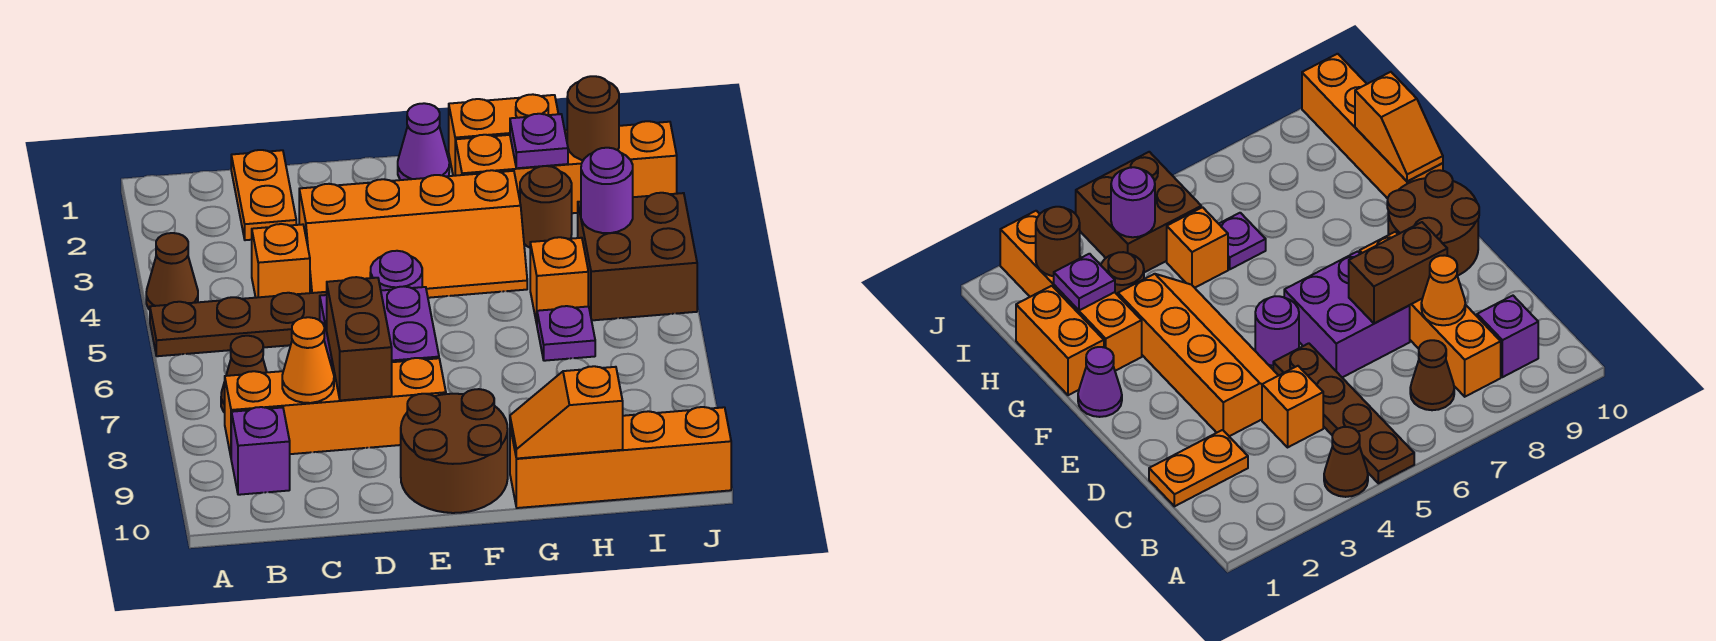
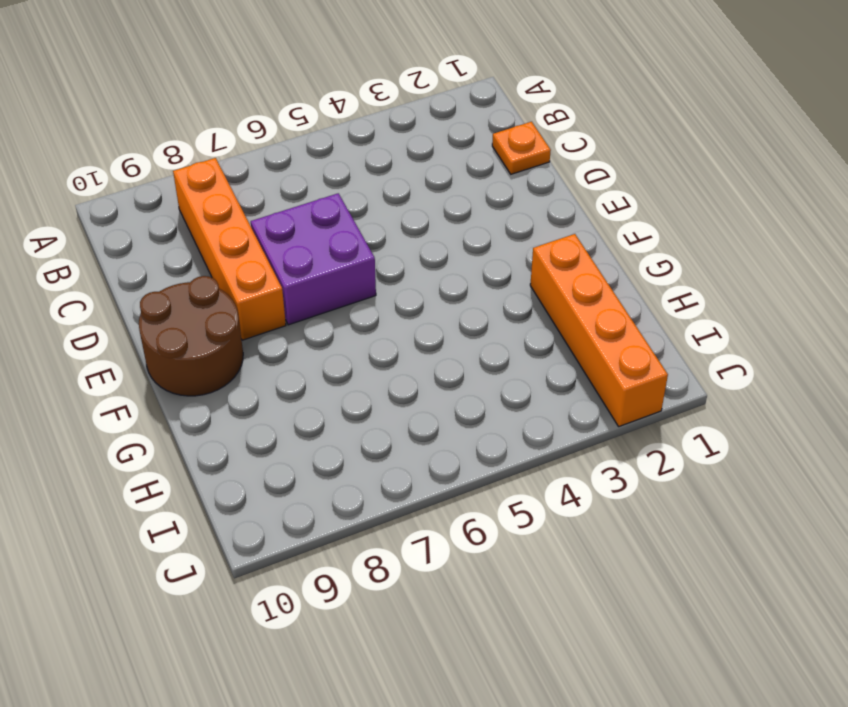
orange 1x1 plate [492,122,551,174] -> orange 1x2 plate [231,150,296,240]
none -> brown 1x1 cone [146,233,198,310]
none -> brown 1x4 plate [150,292,327,356]
none -> brown 1x1 cone [221,336,267,413]

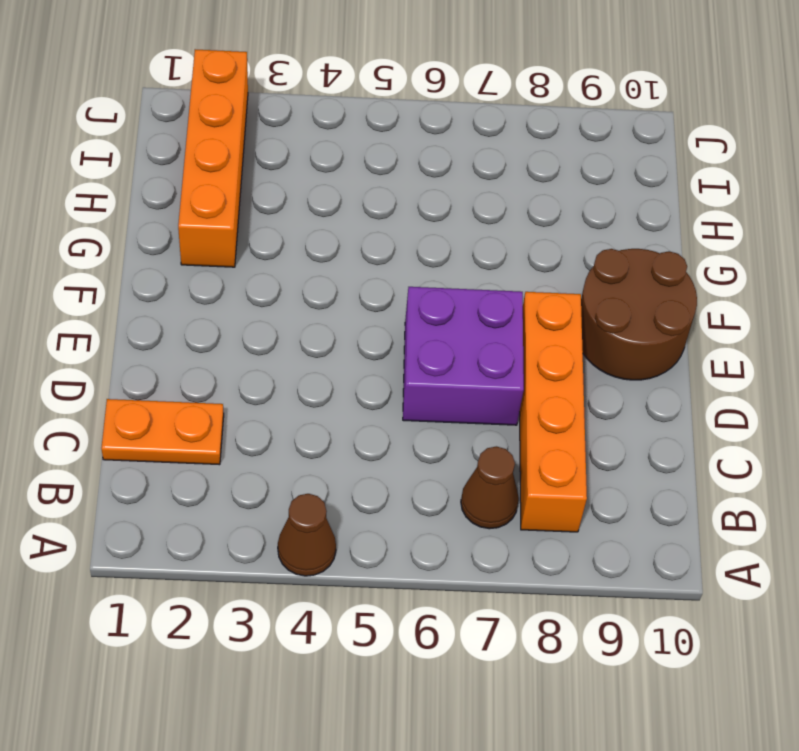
none -> brown 1x4 plate [150,292,327,356]
none -> purple 1x1 brick [231,407,290,495]
none -> orange 1x1 brick [252,224,310,298]

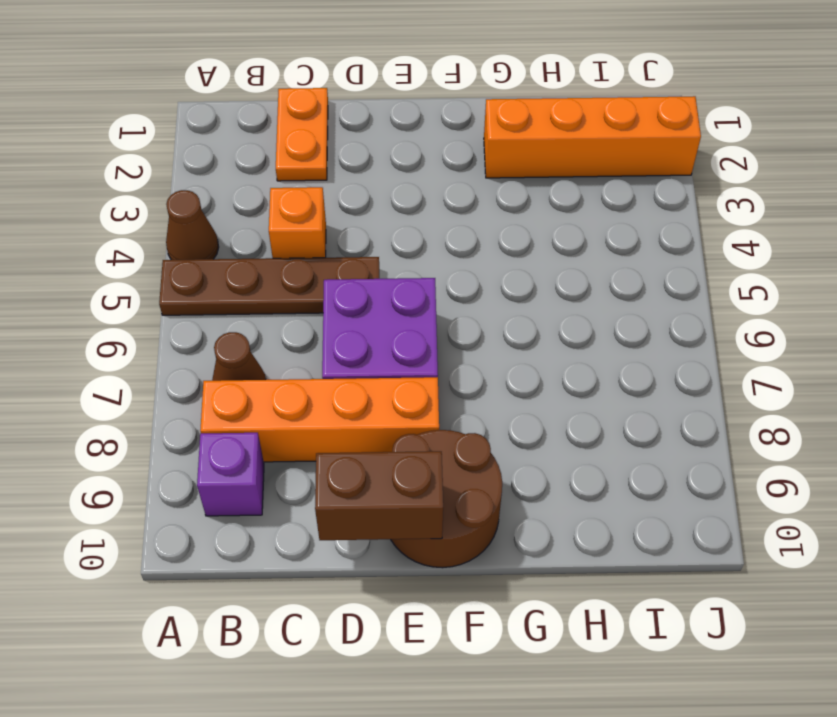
brown 1x2 brick [315,451,443,540] -> brown 1x2 brick turned to [327,277,392,400]
none -> orange 2x4 slope [299,170,527,298]
none -> purple 1x1 round brick [370,251,422,291]
none -> purple 1x1 cone [398,103,449,180]

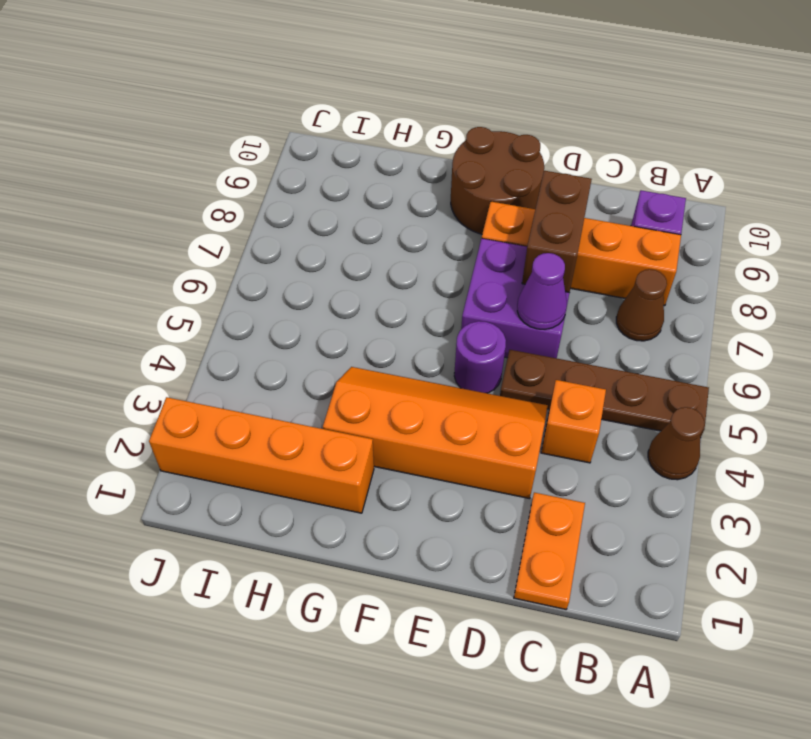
purple 1x1 cone [517,253,567,329] -> purple 1x1 cone moved to [398,103,449,180]
none -> orange 1x2 brick [449,94,558,176]
none -> orange 1x4 brick [510,407,731,508]
none -> brown 1x1 round brick [520,166,572,248]

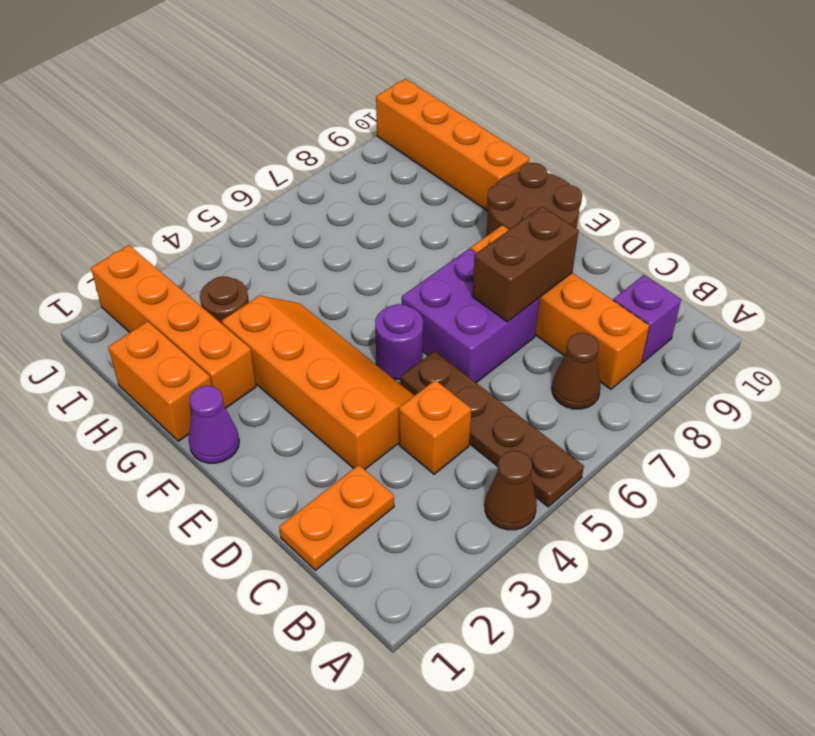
none -> orange 1x1 brick [530,237,588,323]
none -> purple 1x1 plate [537,306,595,361]
none -> brown 2x2 brick [578,193,697,320]

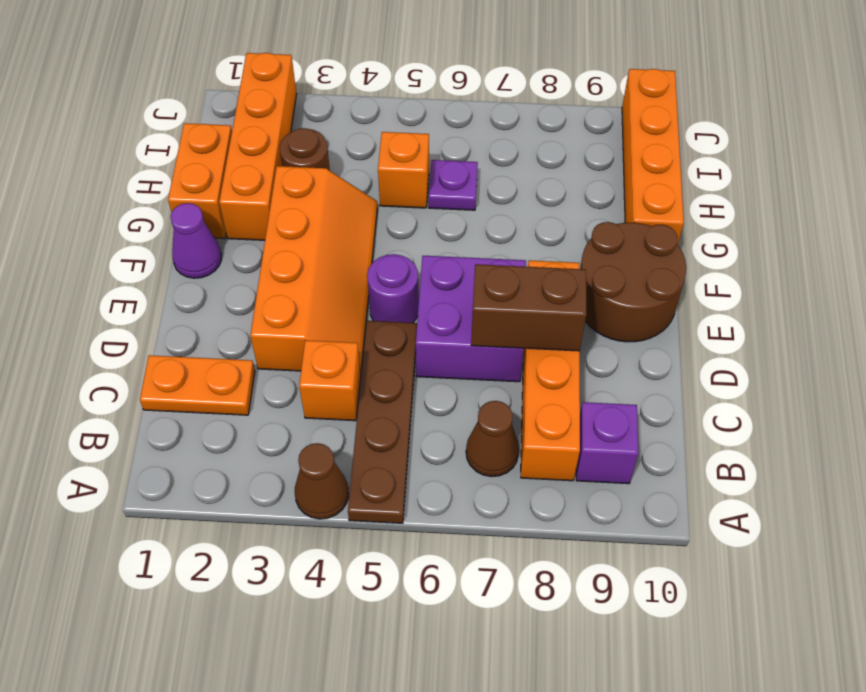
none -> brown 2x2 brick [578,193,697,320]
none -> orange 1x1 cone [282,317,334,403]
none -> orange 1x2 slope [510,366,623,459]

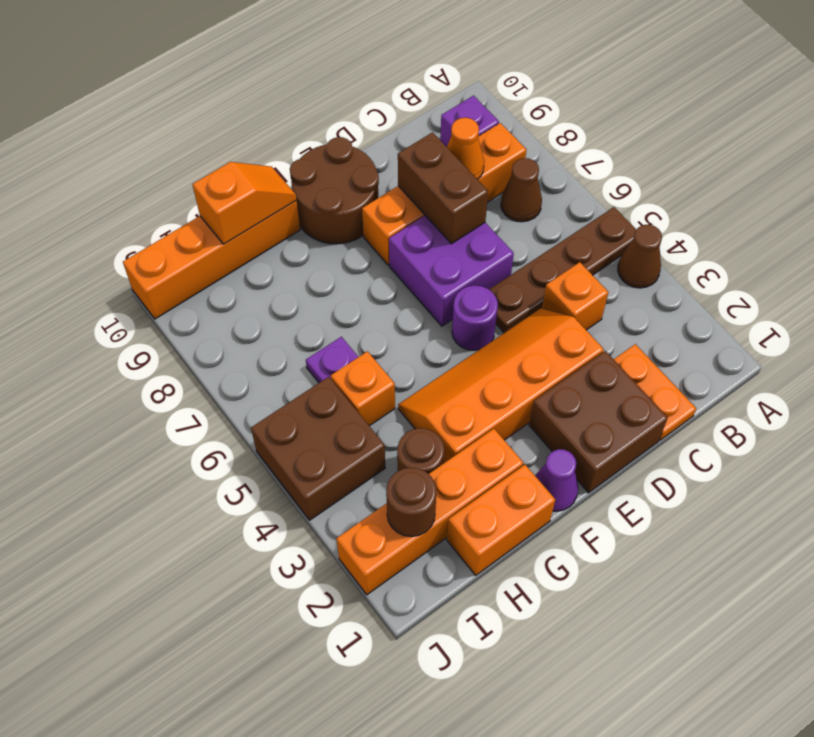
brown 2x2 brick [529,351,668,493] -> none
none -> purple 1x1 plate [510,114,568,168]
none -> purple 1x1 round brick [581,148,633,233]

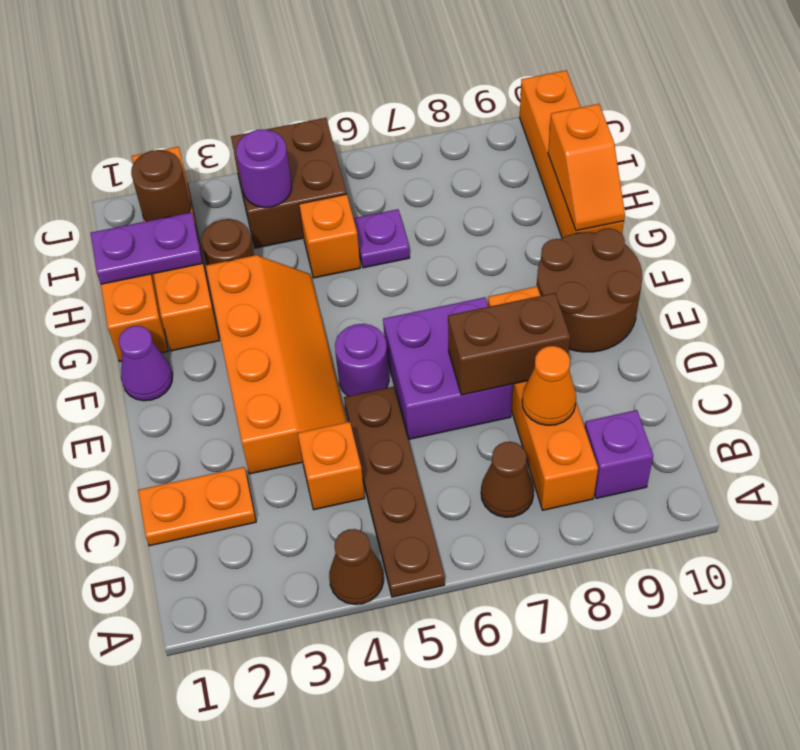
purple 1x2 plate [91,212,203,284] -> purple 1x1 plate [510,114,568,168]

